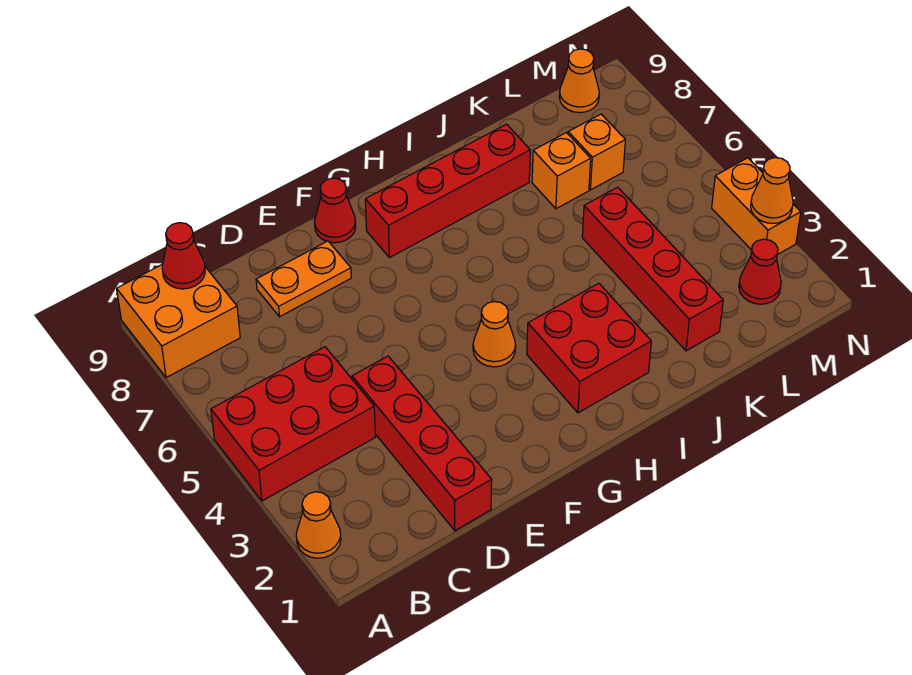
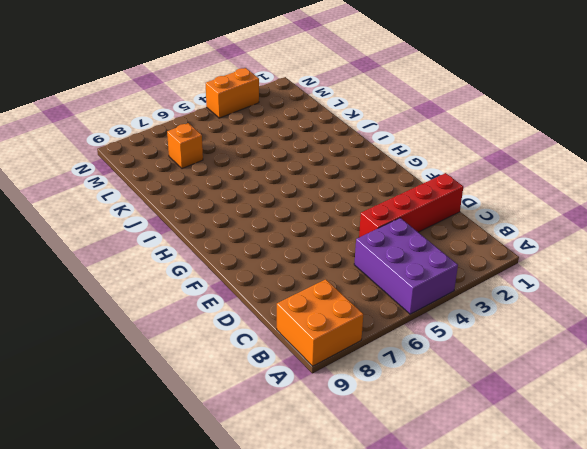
purple 2x3 brick [354,218,458,314] -> red 2x3 brick [211,347,375,501]
none -> orange 1x1 cone [296,492,341,558]
none -> orange 1x2 plate [256,241,351,317]
none -> red 1x1 cone [314,178,356,243]

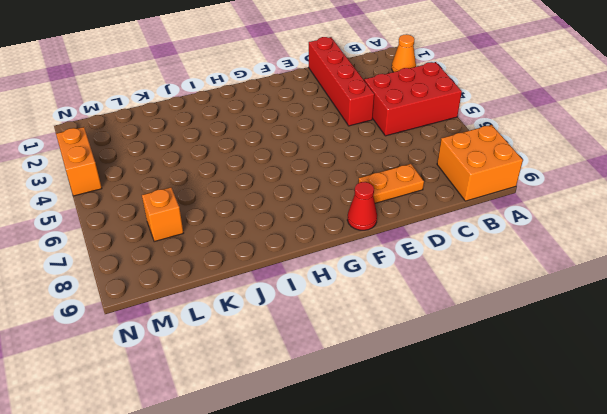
none -> orange 1x1 cone [473,302,516,367]
none -> red 1x4 brick [365,124,530,258]
none -> red 2x2 brick [527,283,651,413]

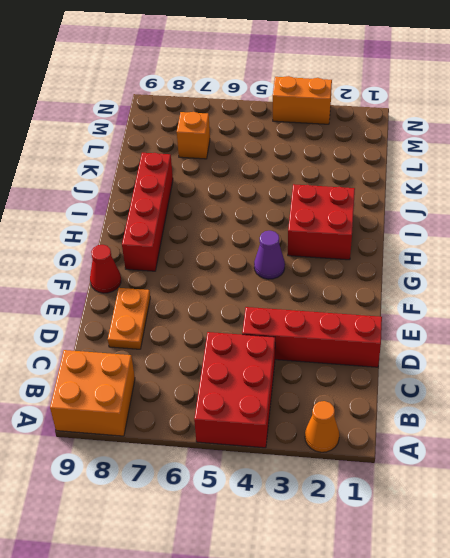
purple 1x1 cone [254,231,285,279] -> orange 1x1 cone [473,302,516,367]
none -> red 1x4 brick [582,187,723,351]
none -> orange 1x1 brick [532,133,591,209]
none -> red 1x1 cone [739,239,781,304]

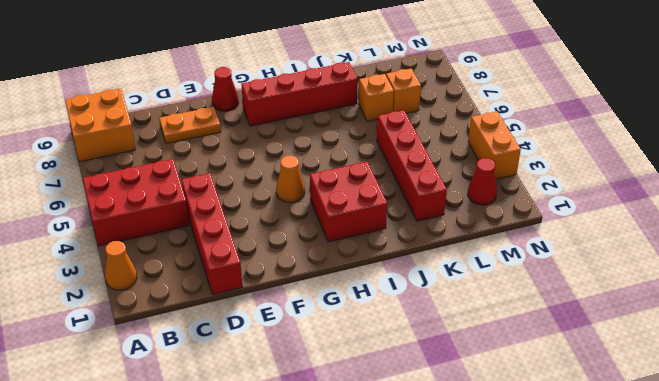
none -> orange 1x1 cone [559,49,599,113]
none -> red 1x1 cone [162,223,205,289]
none -> orange 1x1 cone [751,158,793,223]

